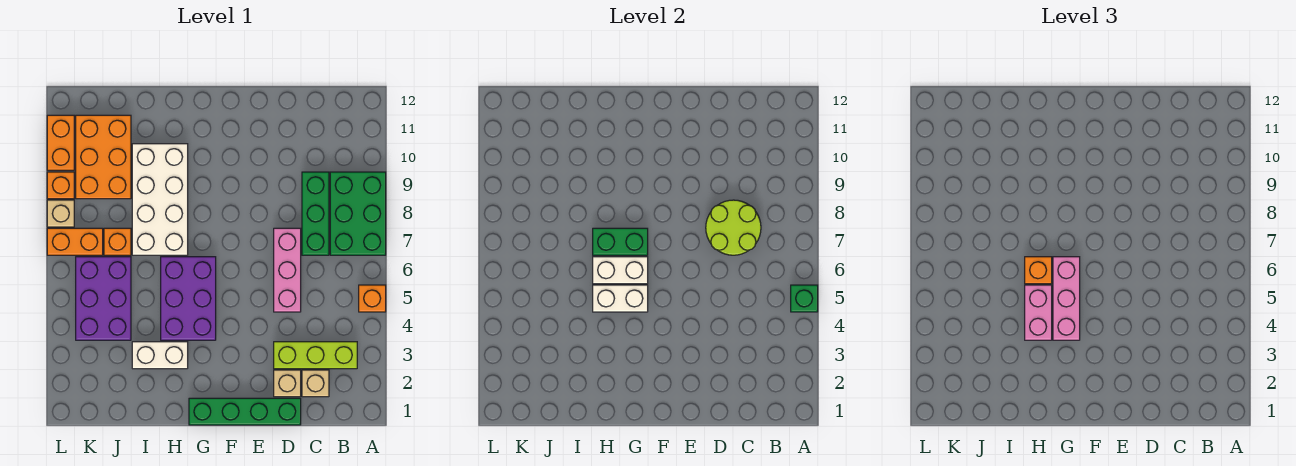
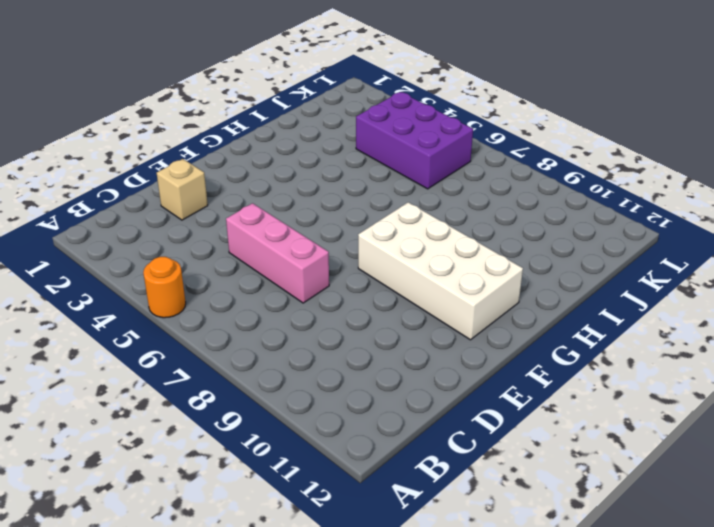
orange 1x1 round brick [143,257,186,318] -> orange 1x1 brick [359,285,386,312]
white 2x4 brick [358,202,523,340] -> white 2x4 brick moved to [132,144,188,255]
none -> green 2x3 brick [330,172,386,255]
none -> lime 1x3 brick [274,342,357,369]
none -> tan 1x1 brick [302,370,329,397]

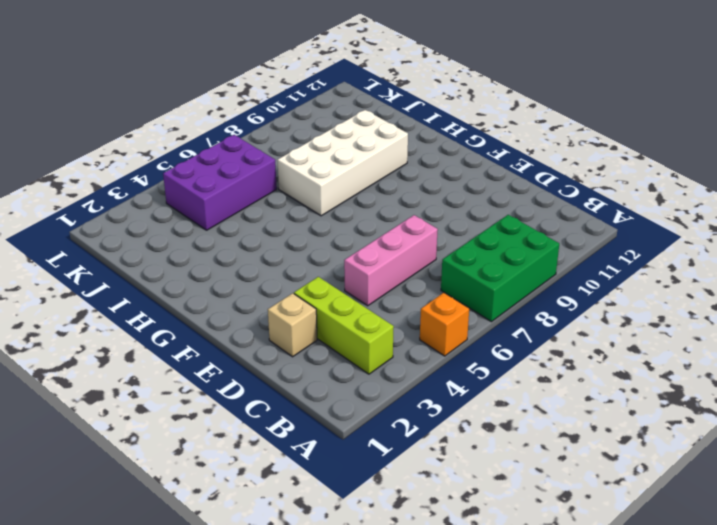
none -> tan 1x1 brick [302,370,329,397]
none -> green 1x3 brick [302,172,329,255]
none -> green 1x4 brick [189,398,301,425]

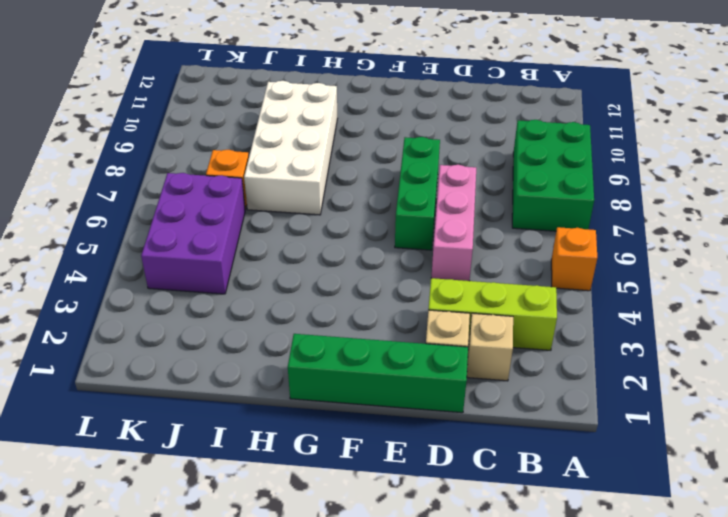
green 1x3 brick [395,137,440,250] -> green 1x3 brick moved to [302,172,329,255]
none -> purple 2x3 brick [161,257,216,340]
none -> white 1x2 brick [132,342,188,369]
none -> orange 2x3 brick [76,115,131,199]

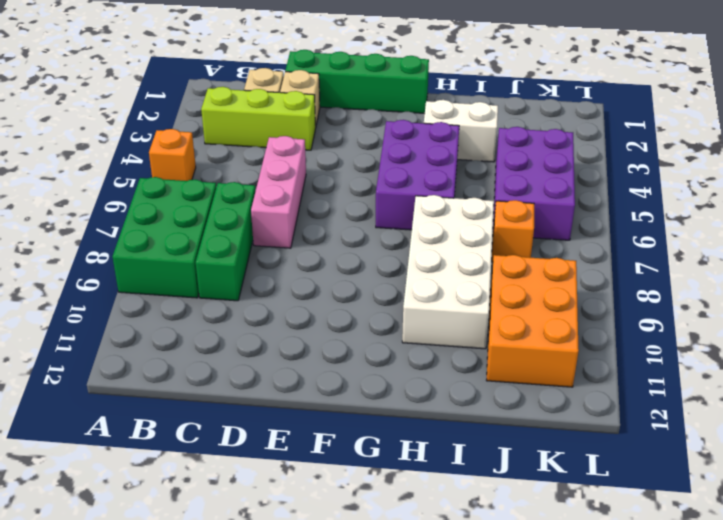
none -> orange 1x2 brick [47,228,103,255]
none -> tan 1x1 brick [47,200,74,227]
none -> orange 1x1 brick [47,172,74,199]

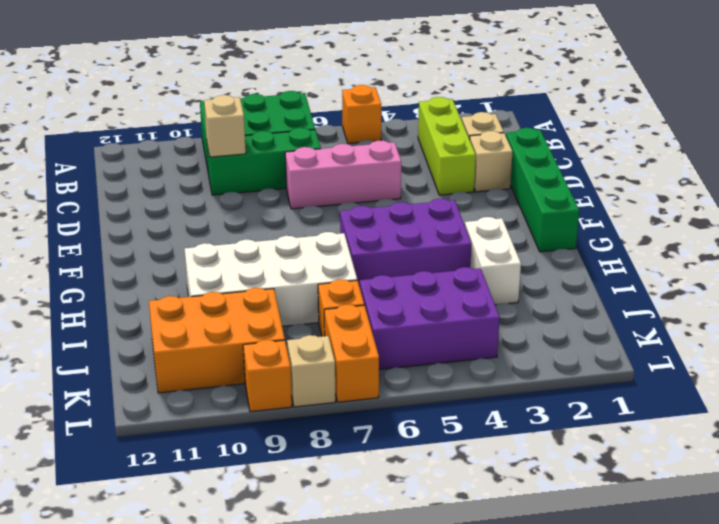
tan 1x1 brick [204,95,246,157] -> none
none -> orange 1x2 brick [47,115,74,170]
none -> green 1x1 brick [791,285,818,312]
none -> lime 2x2 round brick [706,200,761,255]

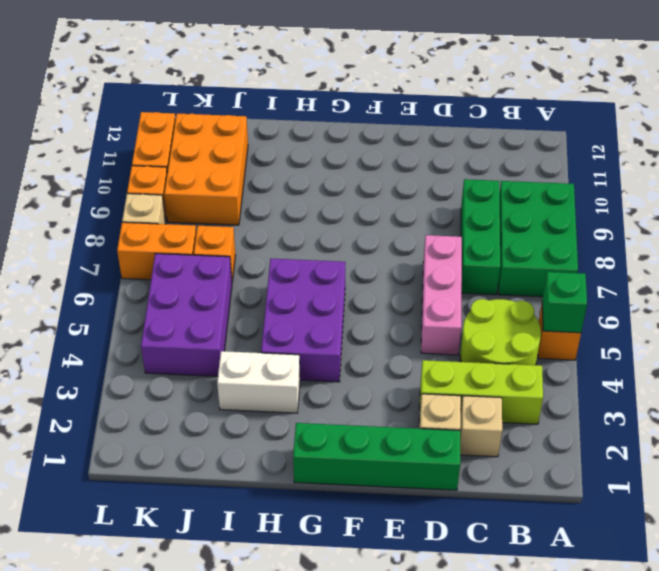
lime 2x2 round brick [460,299,541,365] -> lime 2x2 round brick moved to [706,200,761,255]
none -> white 2x4 brick [132,144,188,255]
none -> white 1x2 brick [593,285,648,312]
none -> white 1x2 brick [593,257,648,284]

